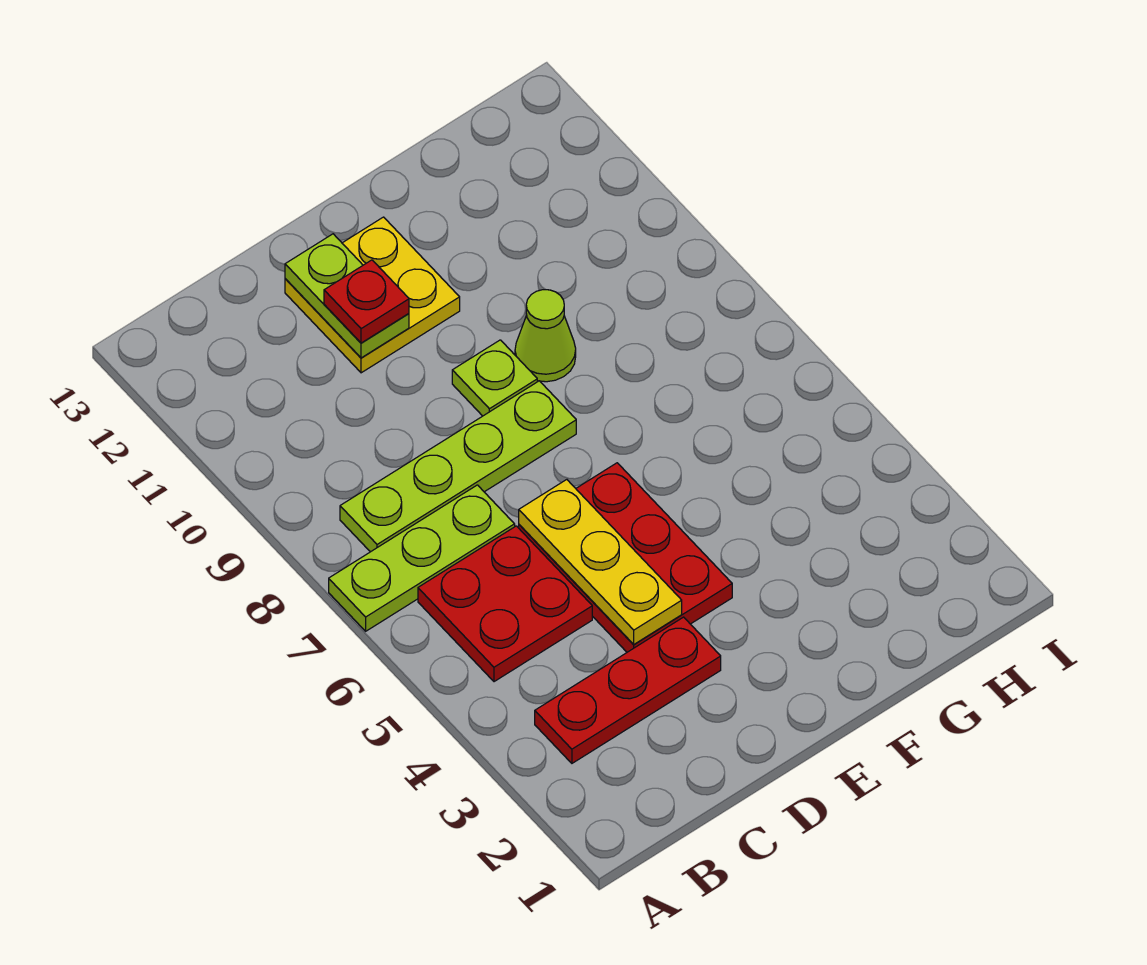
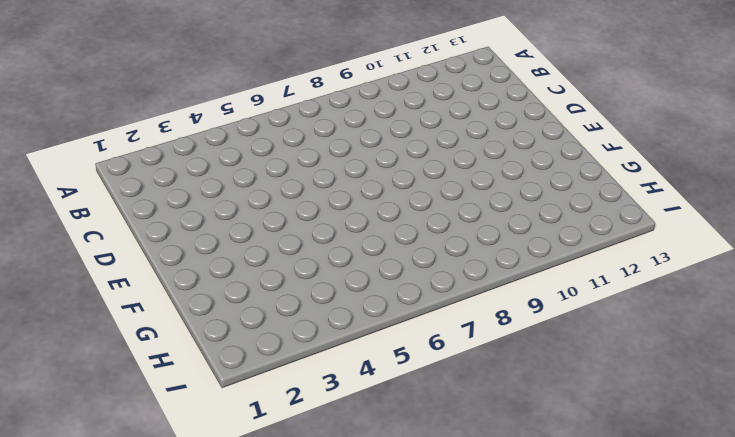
none -> lime 1x3 plate [329,485,515,631]
none -> red 1x3 plate [535,617,721,763]

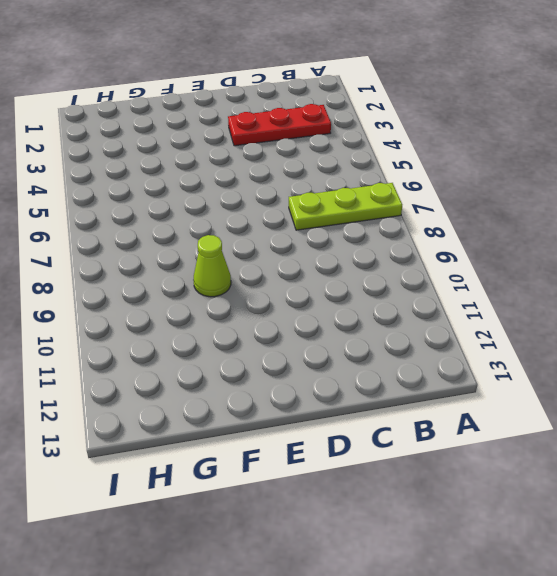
none -> red 2x2 plate [418,526,592,682]
none -> lime 1x4 plate [340,381,576,552]

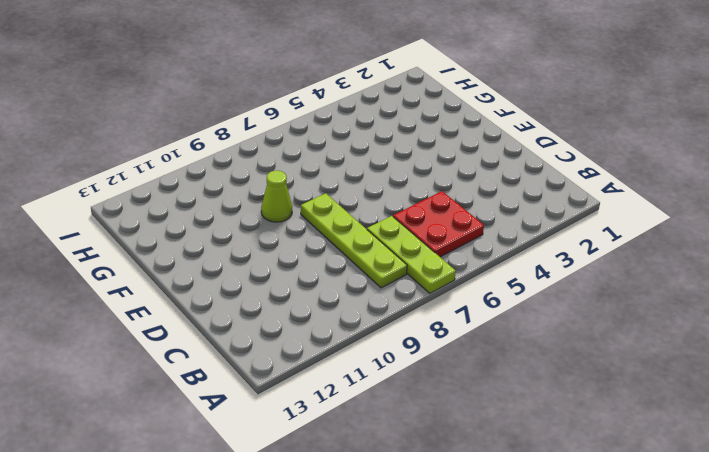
none -> red 1x3 plate [535,617,721,763]
none -> red 2x3 plate [519,463,732,652]

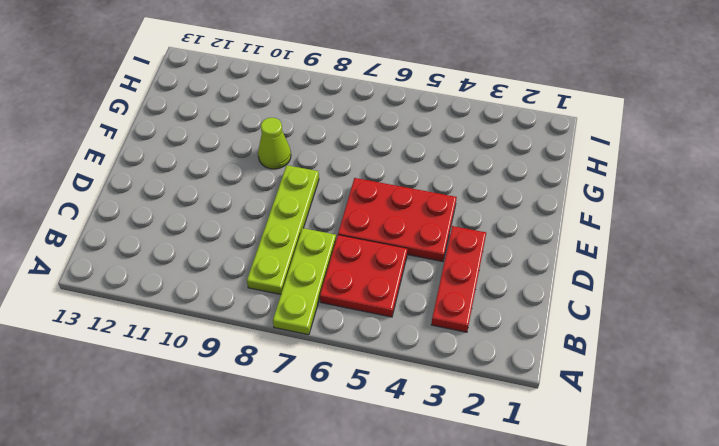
none -> yellow 2x2 plate [285,217,460,373]
none -> lime 1x1 plate [452,340,537,416]

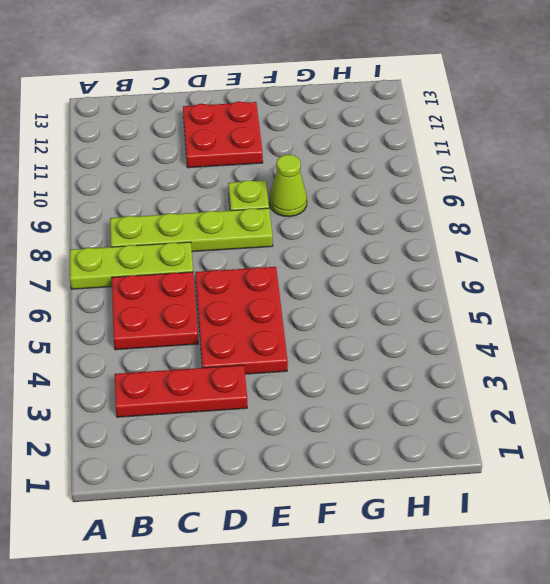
red 2x2 plate [183,101,263,168] -> yellow 2x2 plate [285,217,460,373]
none -> yellow 1x3 plate [519,480,682,644]
none -> lime 1x2 plate [285,234,409,358]

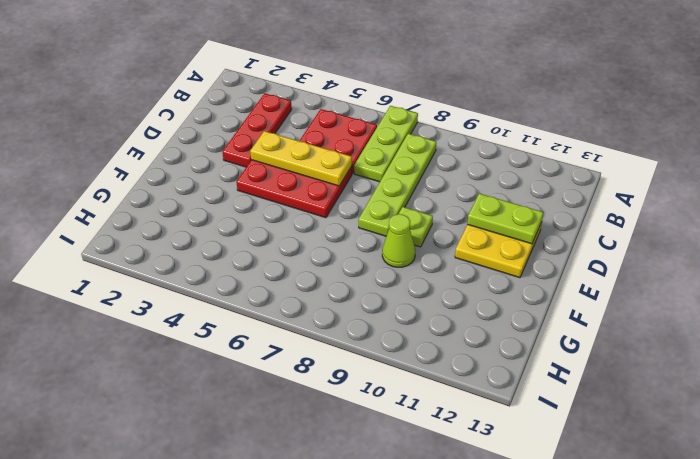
none -> red 1x1 plate [324,260,409,343]

